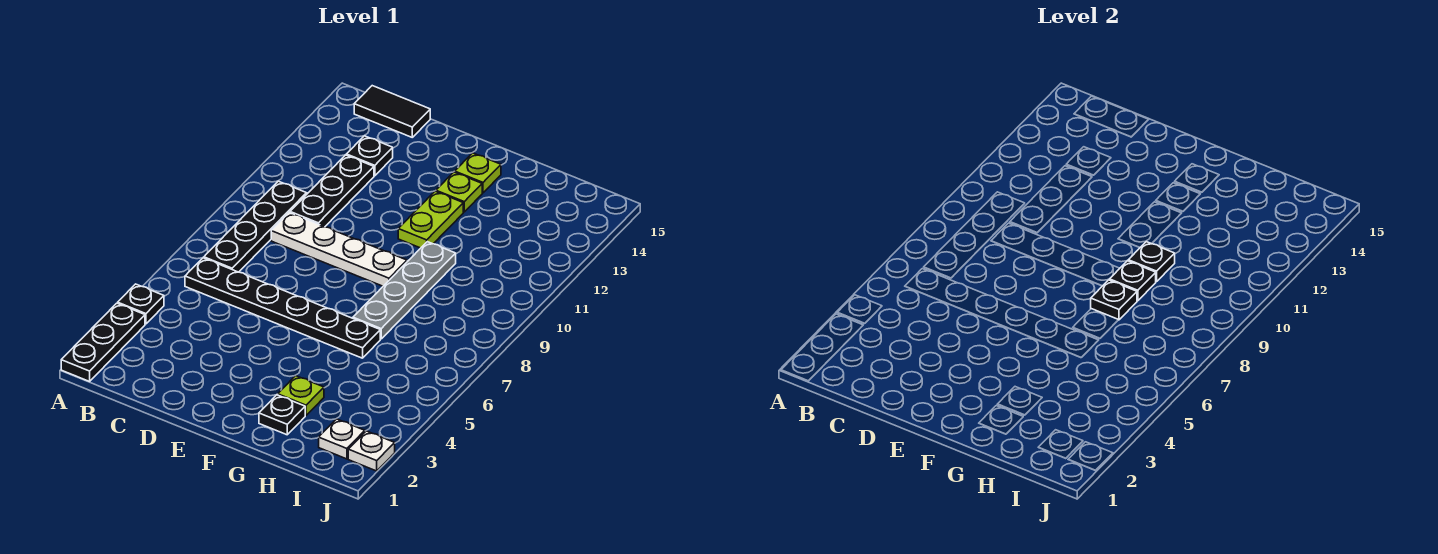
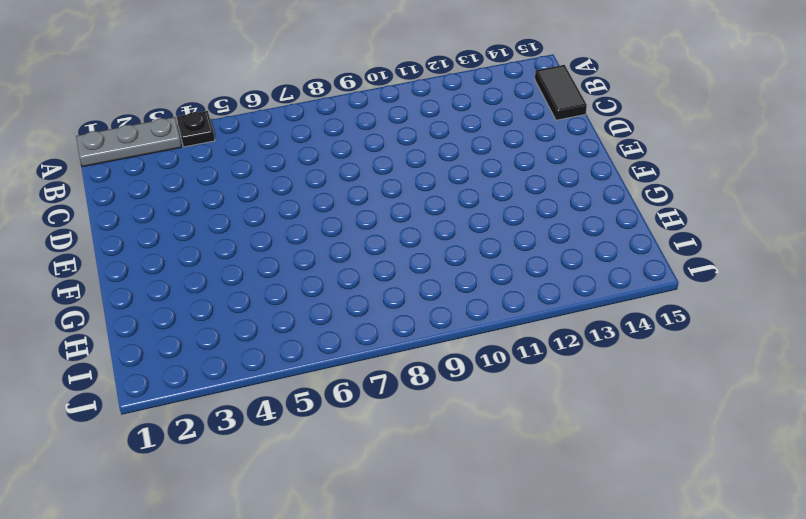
grey 1x3 plate [76,117,182,167] -> black 1x3 plate [61,303,145,381]
none -> black 1x6 plate [185,258,380,358]
none -> black 1x4 plate [204,181,307,272]
none -> white 1x4 plate [271,213,407,286]

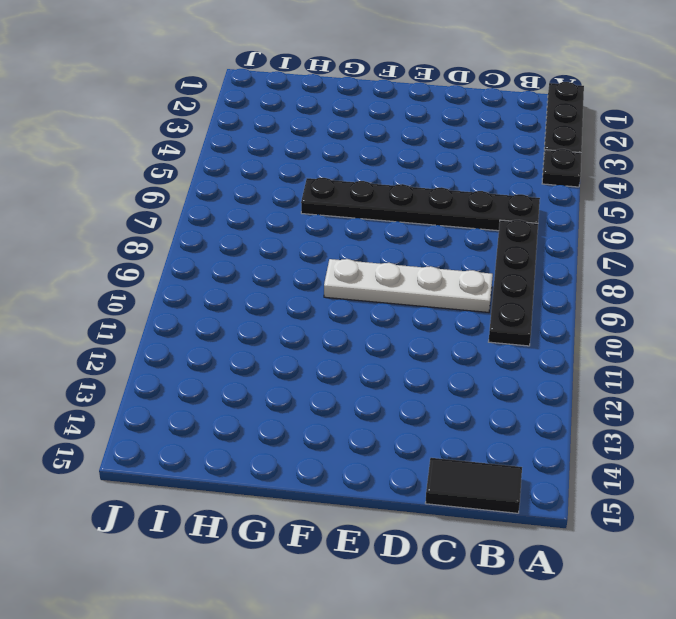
none -> black 1x3 plate [290,155,374,227]
none -> black 1x1 plate [346,136,393,176]
none -> lime 1x2 plate [398,191,463,248]

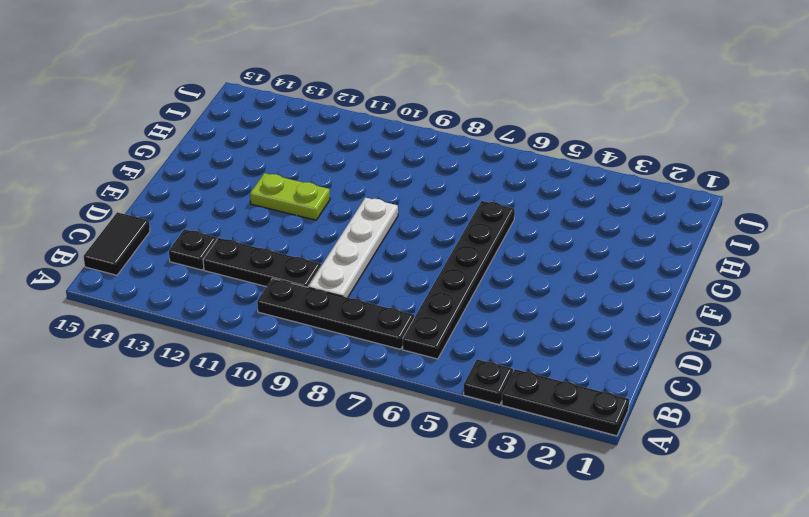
none -> lime 1x1 plate [436,172,482,212]
none -> lime 1x1 plate [455,153,501,193]
none -> black 1x1 plate [259,395,305,435]

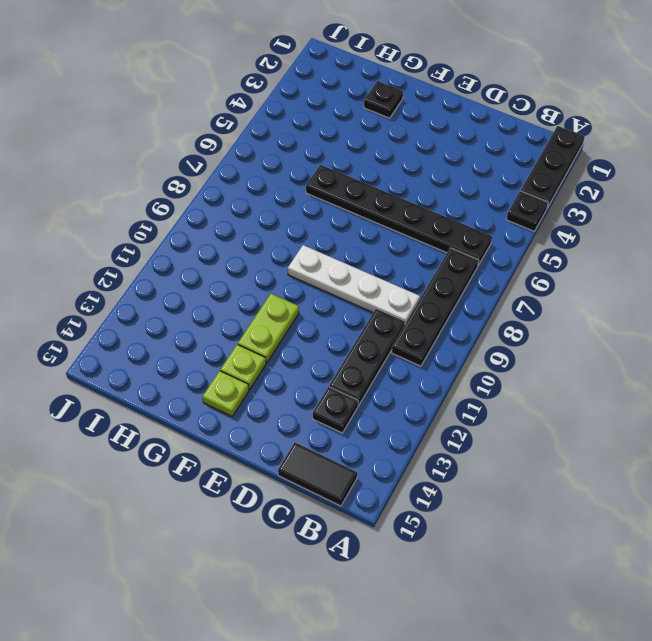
none -> lime 1x1 plate [278,376,324,416]
none -> grey 1x4 plate [353,242,456,339]
none -> white 1x1 plate [319,419,365,459]

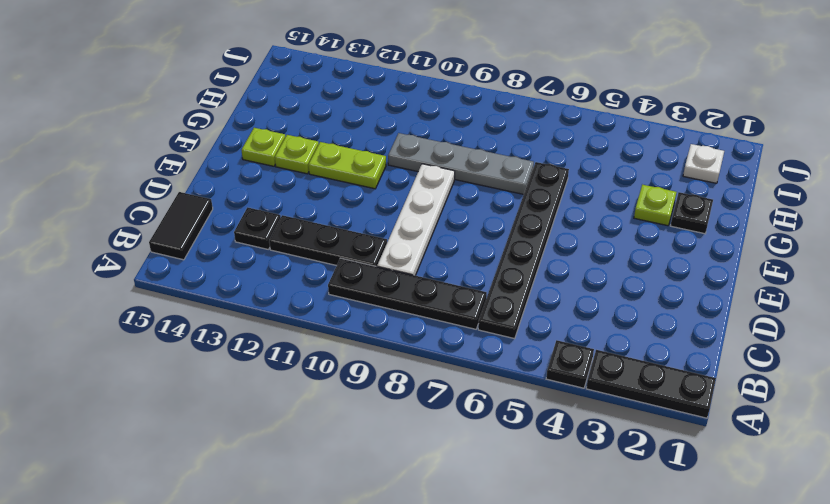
none -> white 1x1 plate [348,431,395,471]
none -> black 1x1 plate [1091,280,1137,320]
none -> black 1x1 plate [1110,261,1156,301]

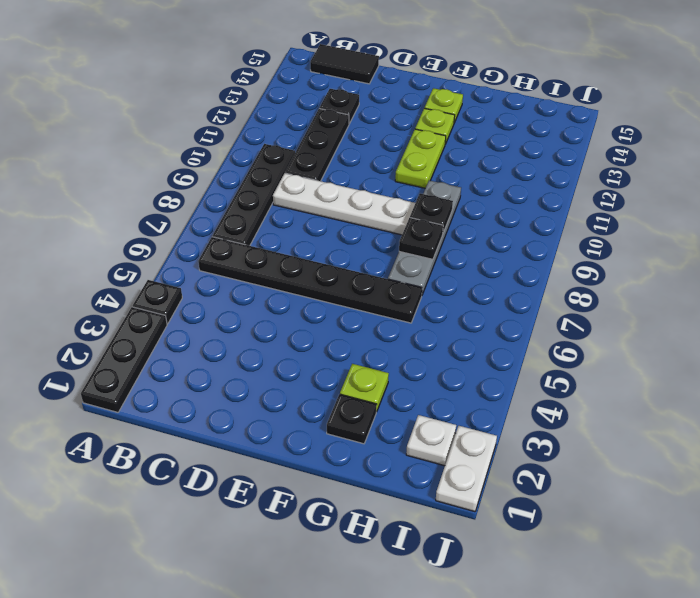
white 1x2 plate [436,426,497,512] -> white 1x1 plate [348,431,395,471]
none -> black 1x1 plate [1128,242,1175,282]

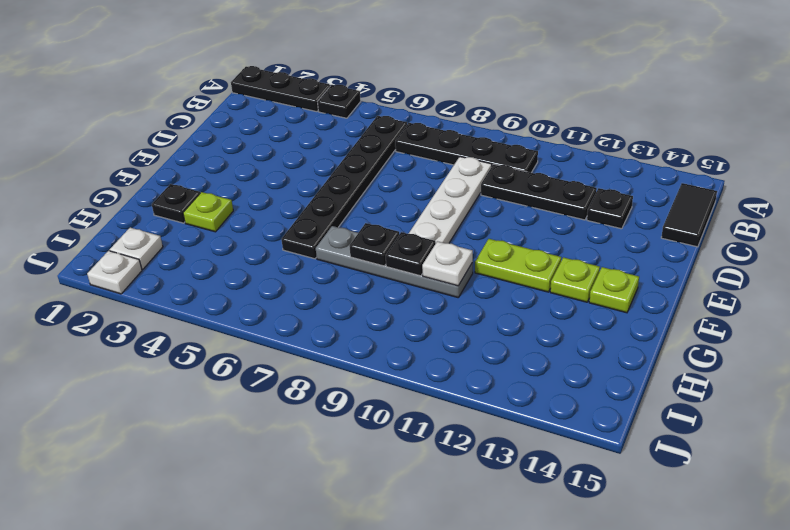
white 1x1 plate [422,241,473,286] -> black 1x1 plate [1128,242,1175,282]

